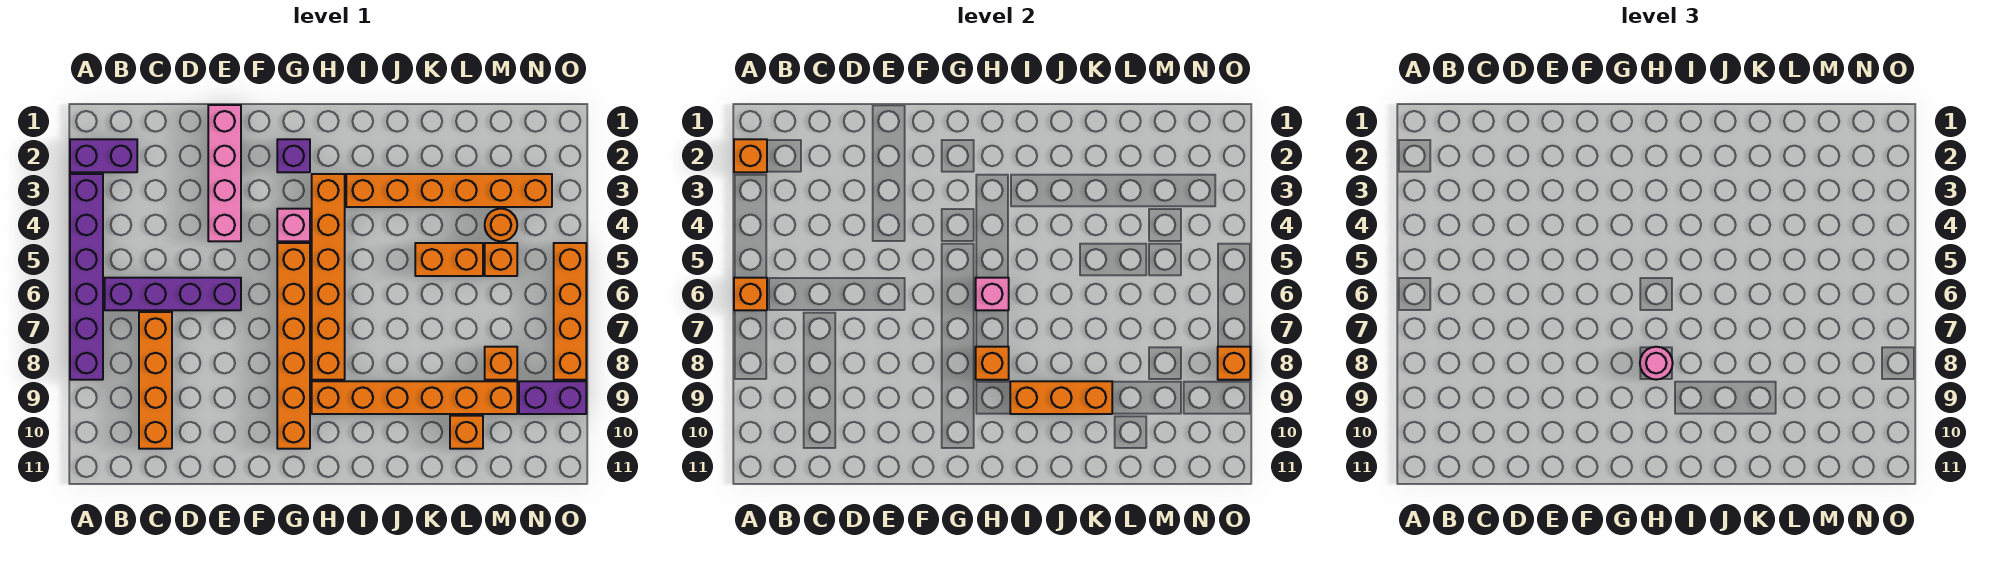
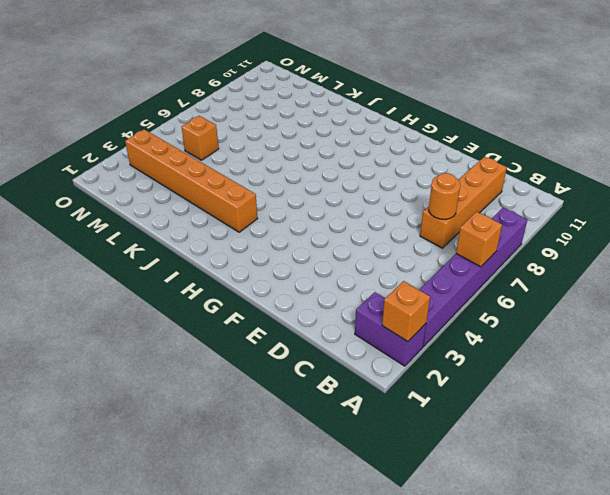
orange 1x1 round brick [429,173,460,219] -> orange 1x1 round brick moved to [485,209,517,241]
none -> purple 1x4 brick [105,278,241,310]
none -> pink 1x4 brick [208,105,241,241]
none -> purple 1x1 brick [277,139,310,172]

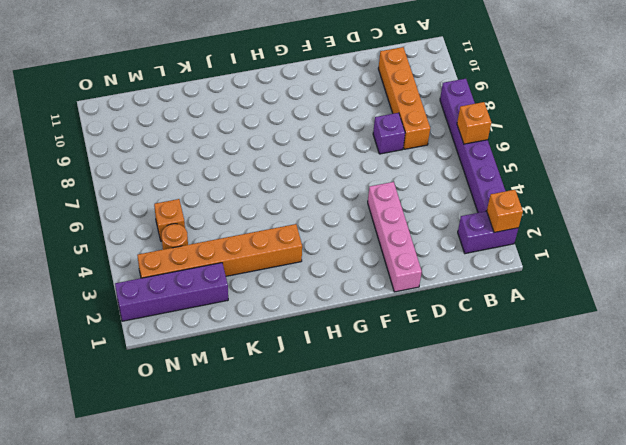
purple 1x1 brick [373,113,405,154] -> purple 1x1 brick moved to [277,139,310,172]
purple 1x4 brick [115,263,228,321] -> purple 1x4 brick moved to [105,278,241,310]
none -> pink 1x1 brick [277,209,310,241]
none -> orange 1x6 brick [277,243,310,449]
none -> orange 1x6 brick [312,174,345,380]

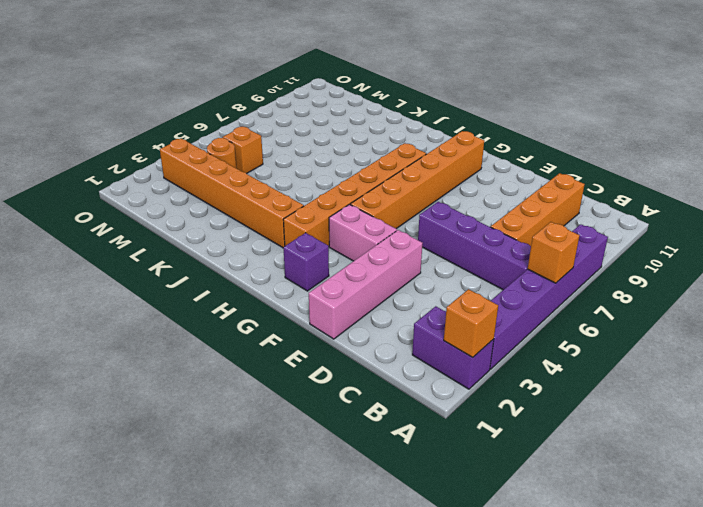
pink 1x2 brick [329,204,397,261] -> pink 1x1 brick [277,209,310,241]
none -> orange 1x6 brick [312,381,517,414]
none -> orange 1x2 brick [415,243,483,276]
none -> orange 1x1 brick [450,416,483,449]

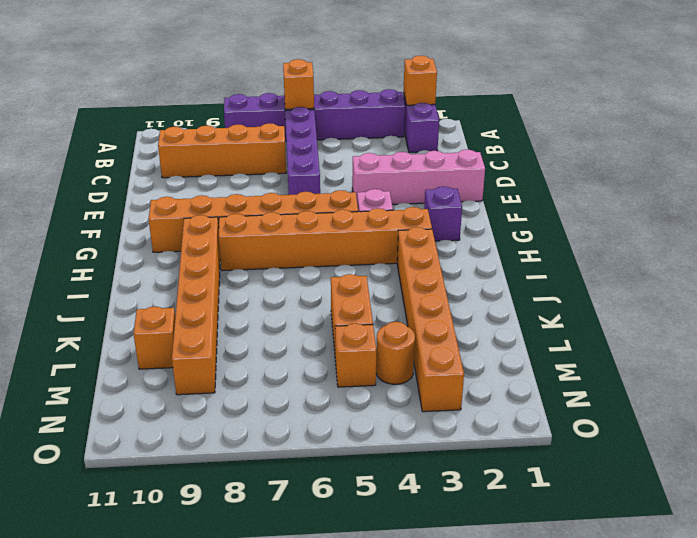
none -> orange 1x1 brick [485,347,517,380]
none -> purple 1x2 brick [519,381,586,414]
none -> orange 1x4 brick [554,243,586,380]

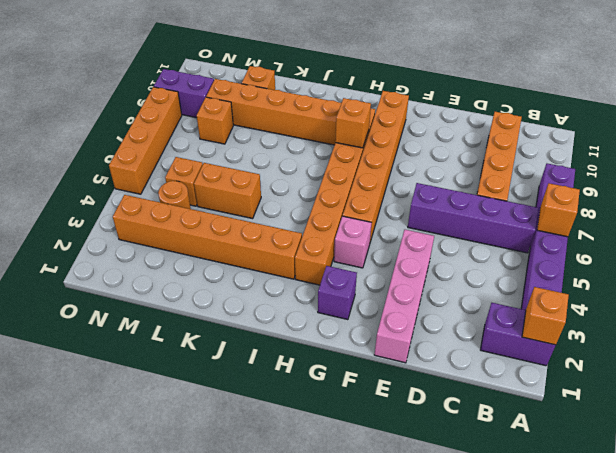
none -> pink 1x1 brick [976,278,1009,310]
none -> orange 1x3 brick [1010,381,1112,414]
none -> orange 1x1 brick [1218,347,1250,380]

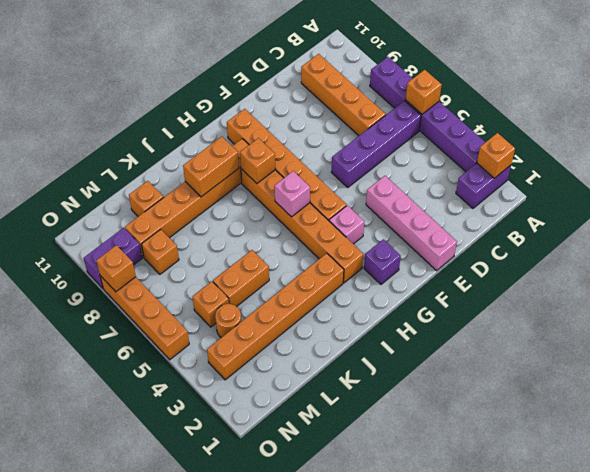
orange 1x2 brick [183,137,239,197] -> orange 1x3 brick [1010,381,1112,414]
none -> pink 1x1 round brick [1640,347,1673,380]

